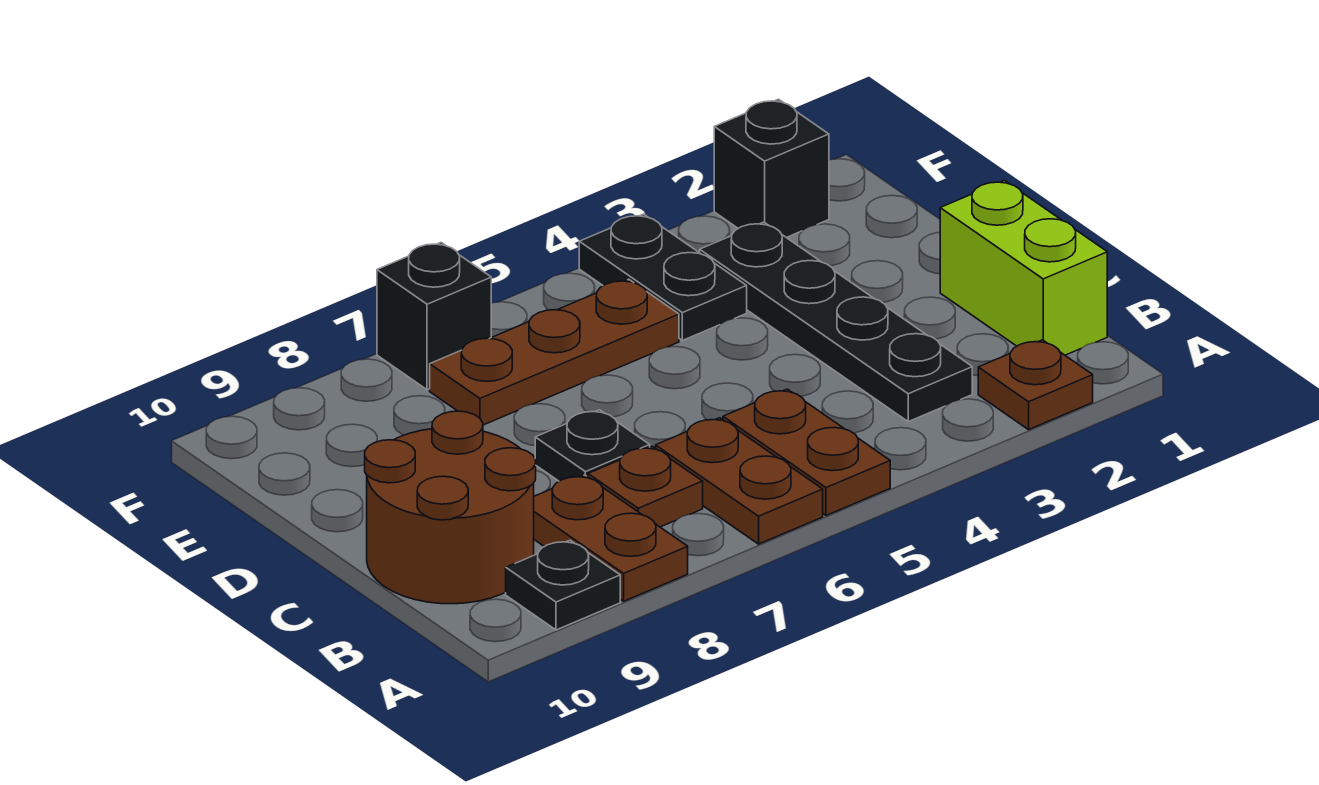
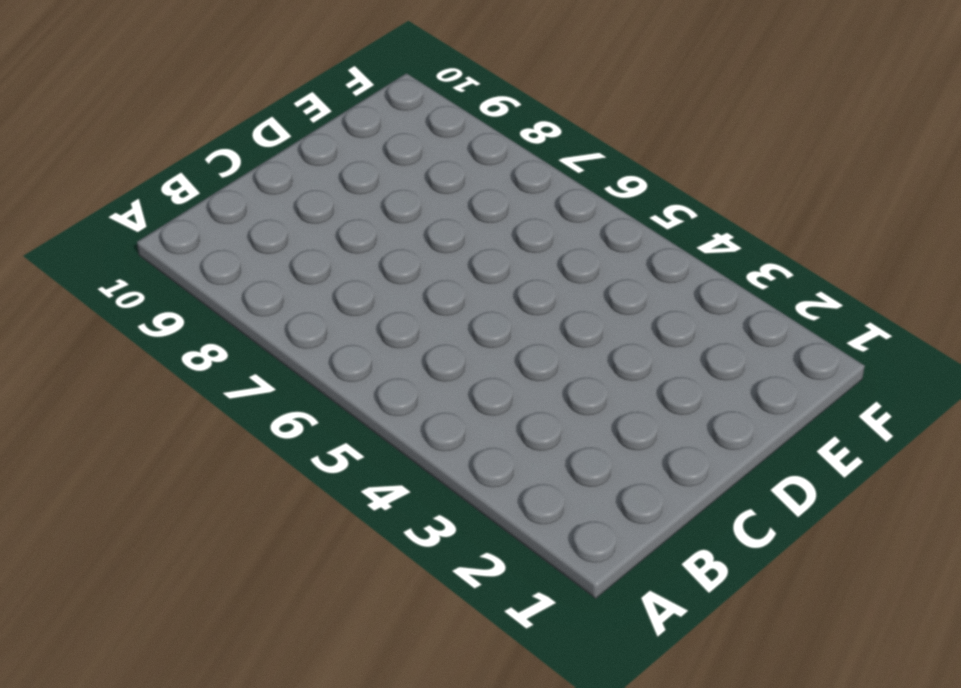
none -> brown 1x1 plate [978,340,1093,430]
none -> brown 1x2 plate [723,389,890,515]
none -> brown 1x2 plate [656,418,823,544]

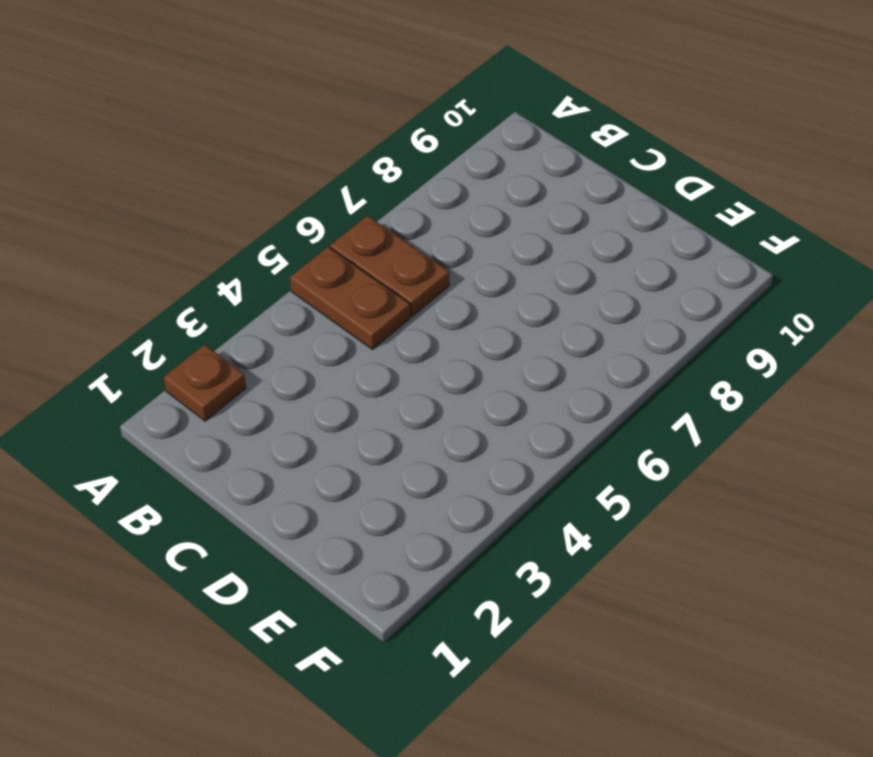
none -> brown 1x2 plate [534,475,688,601]
none -> black 1x1 plate [506,540,620,630]
none -> lime 1x2 brick [940,180,1107,355]

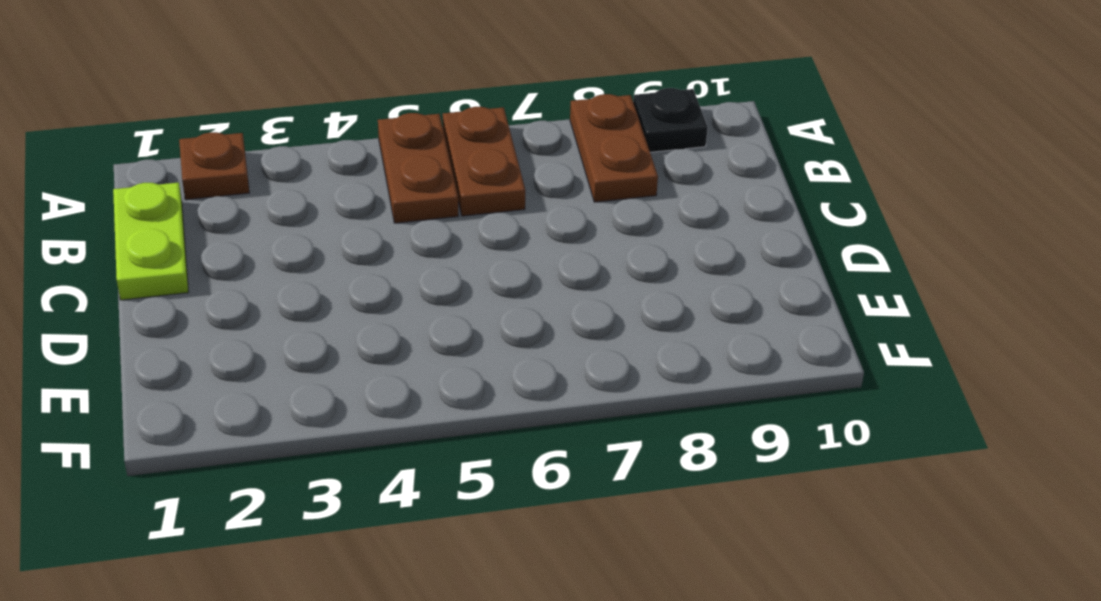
lime 1x2 plate [113,182,188,300] -> lime 1x2 brick [940,180,1107,355]
none -> black 1x4 plate [700,222,972,422]
none -> brown 1x1 plate [588,446,703,527]
none -> brown 2x2 round brick [365,411,536,604]

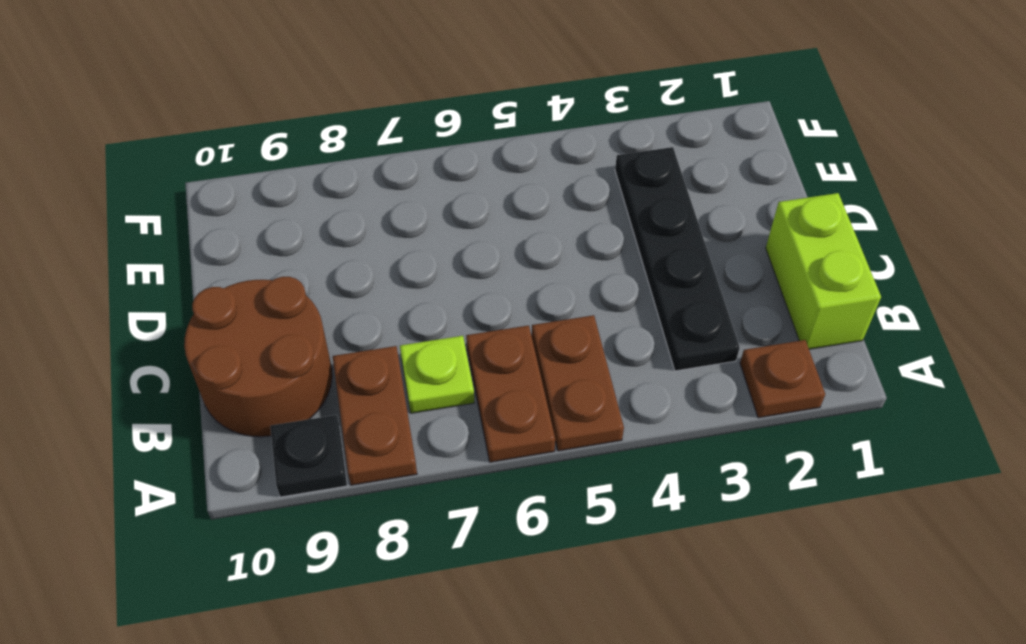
lime 1x1 plate [400,336,474,413] -> brown 1x1 plate [588,446,703,527]
none -> black 1x1 plate [535,410,650,481]
none -> black 1x2 plate [579,214,747,340]
none -> brown 1x3 plate [430,279,679,425]

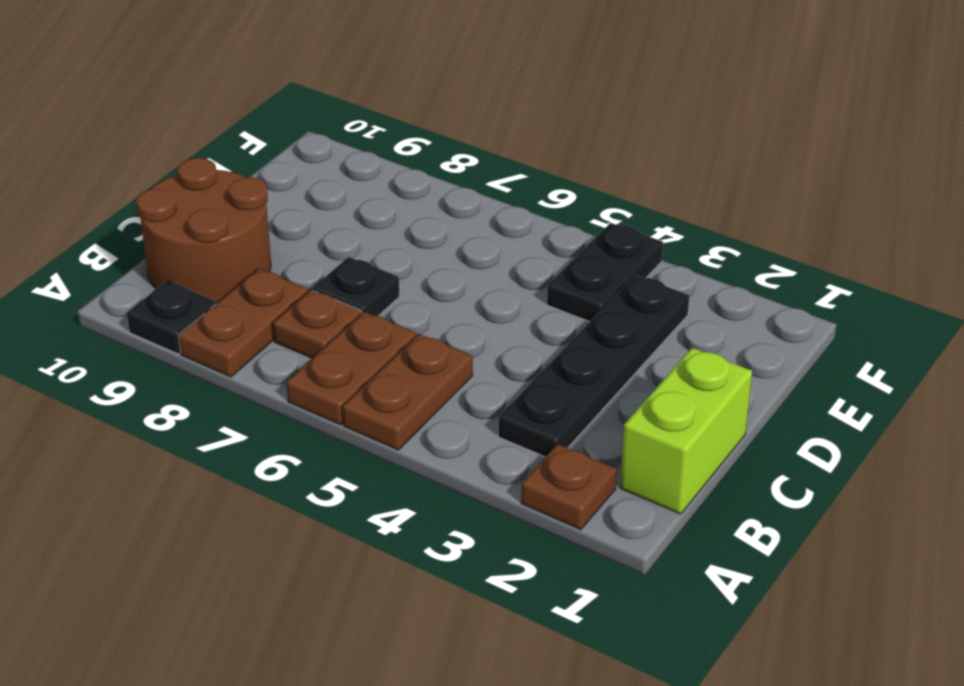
none -> brown 1x3 plate [430,279,679,425]
none -> black 1x1 brick [714,99,829,238]
none -> black 1x1 brick [377,243,491,390]

